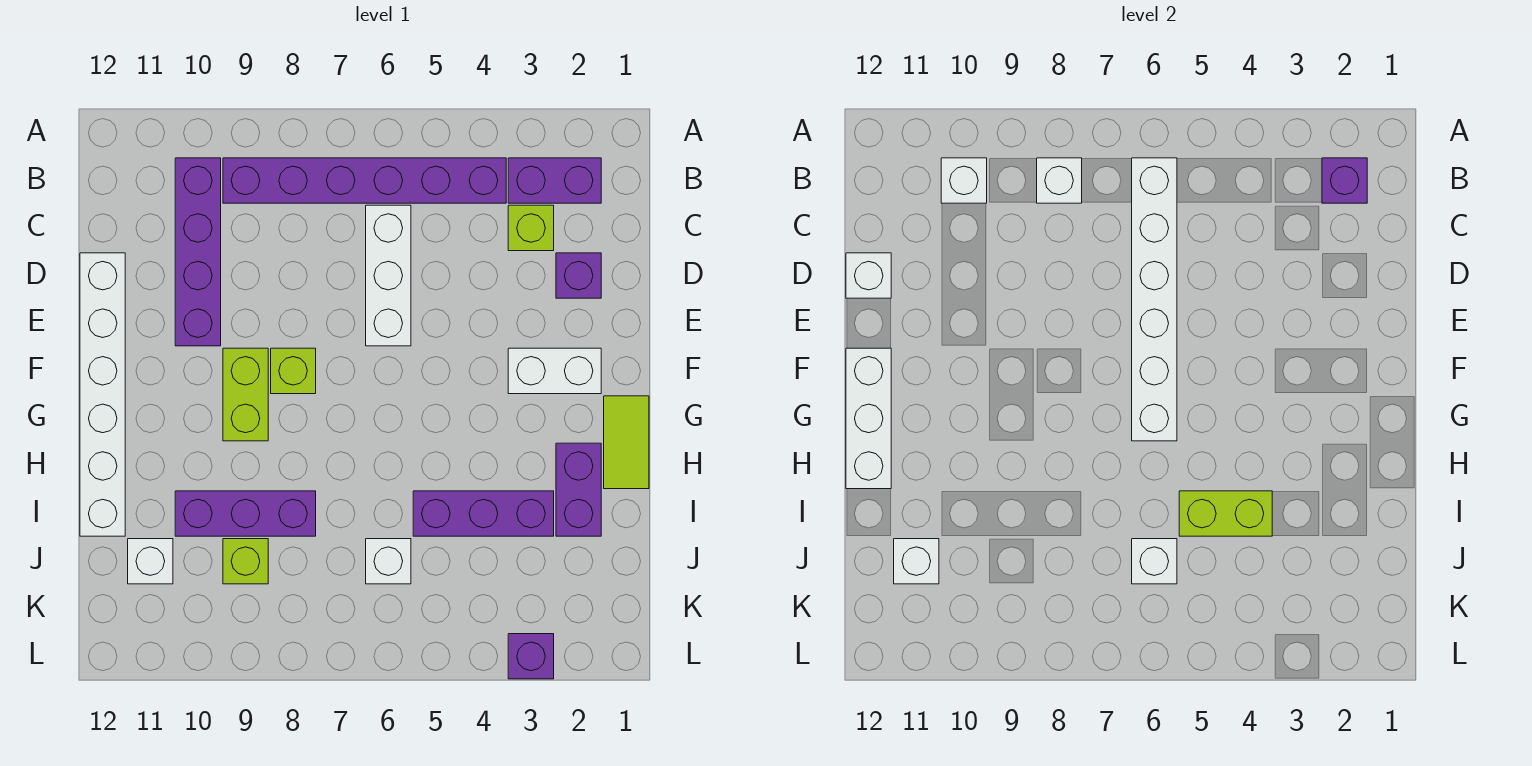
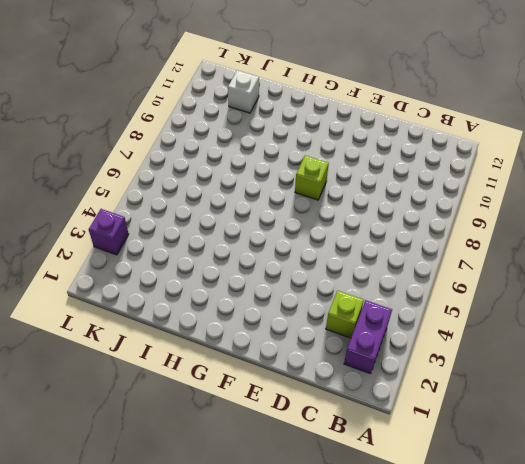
none -> purple 1x6 brick [223,158,506,203]
none -> purple 1x4 brick [175,158,221,346]
none -> white 1x3 brick [366,205,411,346]

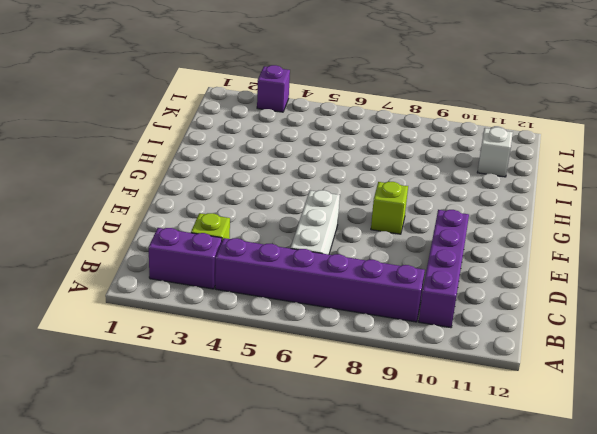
none -> purple 1x1 brick [556,253,601,298]
none -> white 1x6 brick [80,253,125,536]
none -> white 1x2 brick [508,348,601,394]

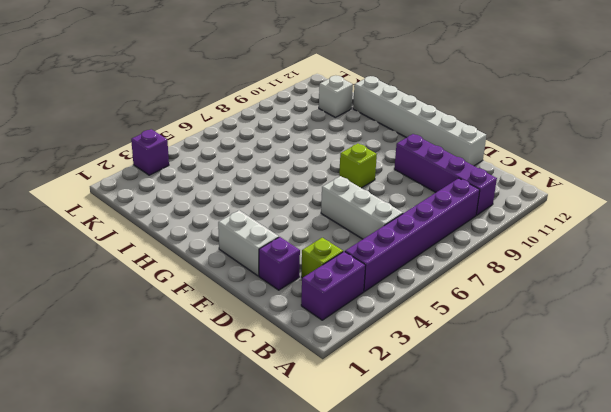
white 1x2 brick [218,210,279,276] -> white 1x2 brick turned to [508,348,601,394]
none -> lime 1x2 brick [223,348,268,441]
none -> lime 1x2 tile [604,396,649,489]
none -> purple 1x2 brick [556,443,601,536]

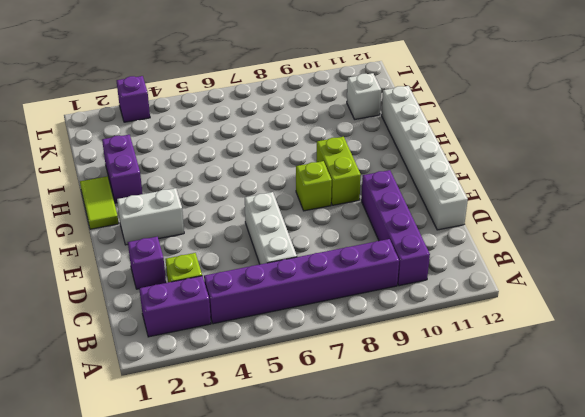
none -> purple 1x3 brick [413,491,554,536]
none -> purple 1x3 brick [175,491,316,536]
none -> white 1x1 brick [366,539,411,584]

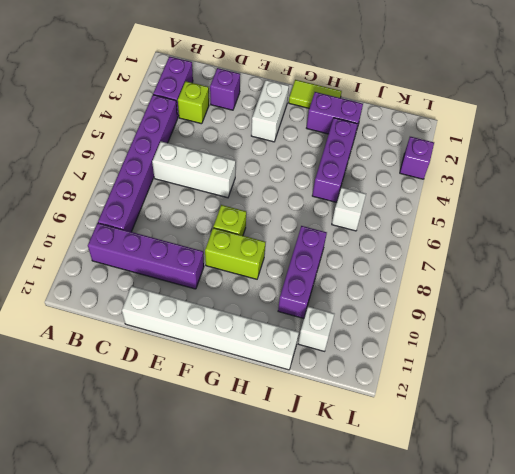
none -> lime 1x1 brick [223,539,268,584]
none -> purple 1x1 brick [1322,158,1367,203]
none -> white 1x6 brick [1132,158,1177,441]

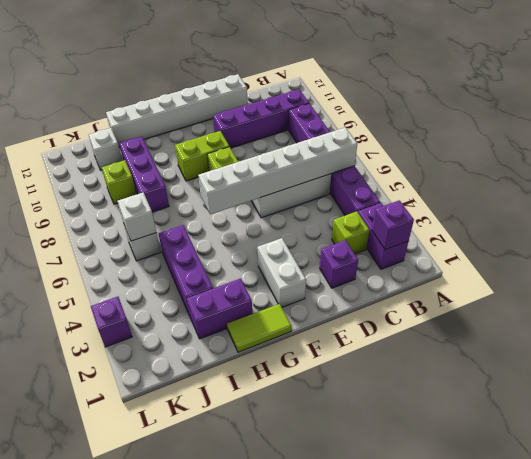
none -> white 1x1 brick [1037,158,1082,203]
none -> white 1x1 brick [941,158,987,203]
none -> white 1x1 brick [846,253,891,298]

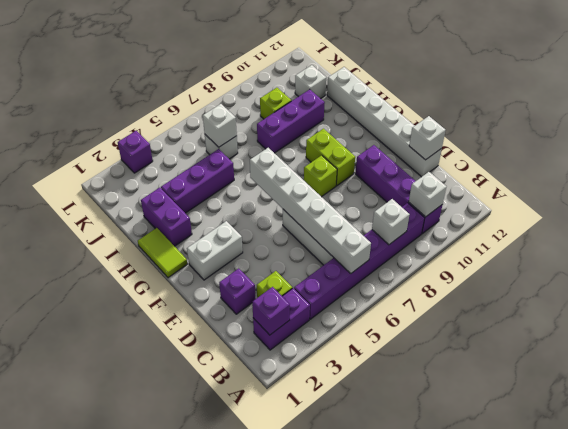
none -> white 1x3 brick [846,348,891,489]
none -> lime 1x2 brick [1179,491,1272,536]
none -> white 1x1 brick [894,539,939,584]

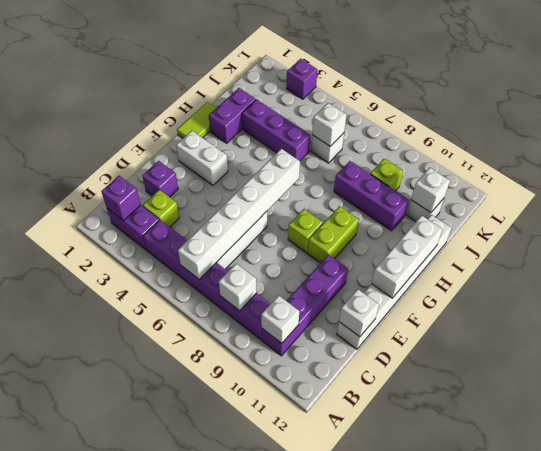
none -> lime 1x2 brick [1179,491,1272,536]

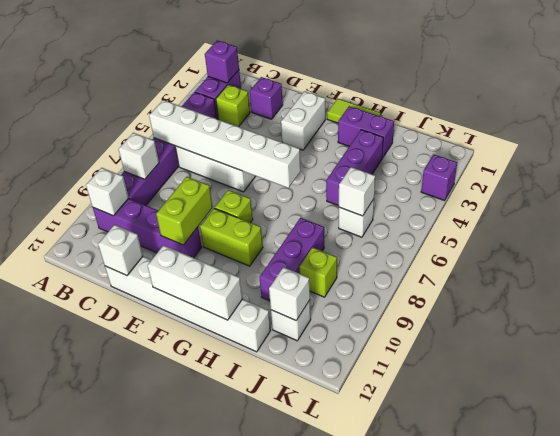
lime 1x2 brick [156,177,213,245] -> lime 1x2 brick moved to [1179,491,1272,536]

